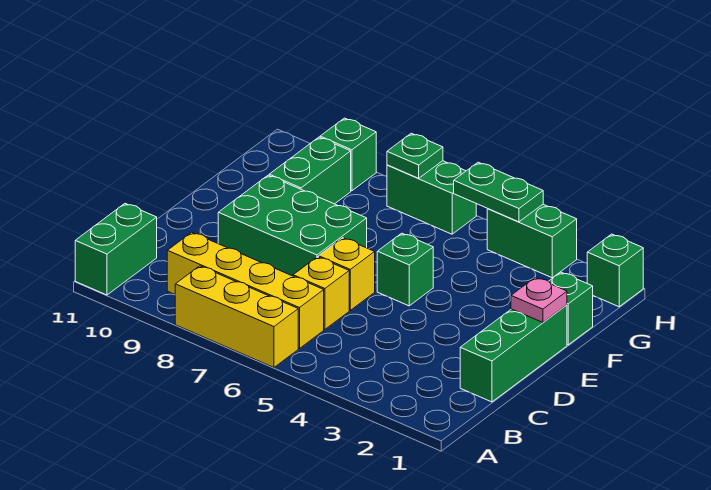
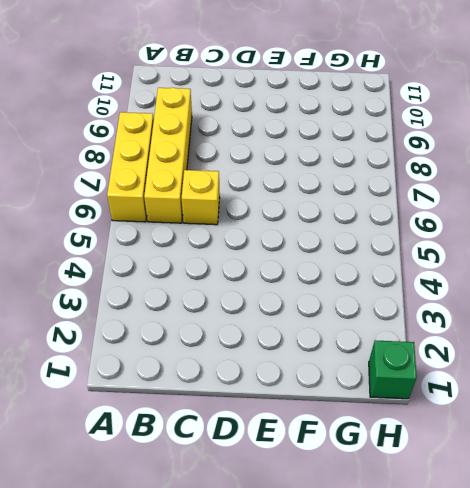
none -> green 1x2 brick [75,204,157,295]
none -> green 1x3 brick [460,305,567,402]
none -> yellow 1x1 brick [319,238,375,310]

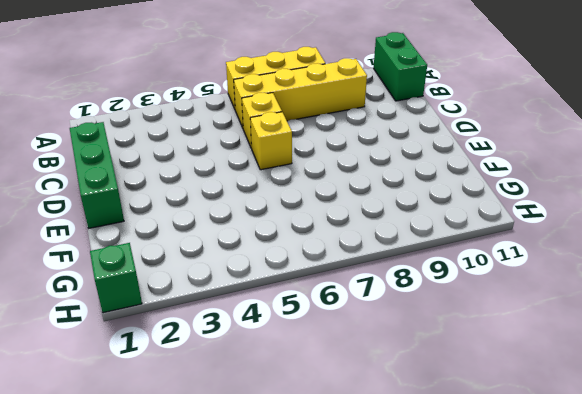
none -> green 2x3 brick [218,175,367,276]
none -> green 1x1 brick [377,233,433,306]
none -> green 1x1 brick [549,272,593,345]

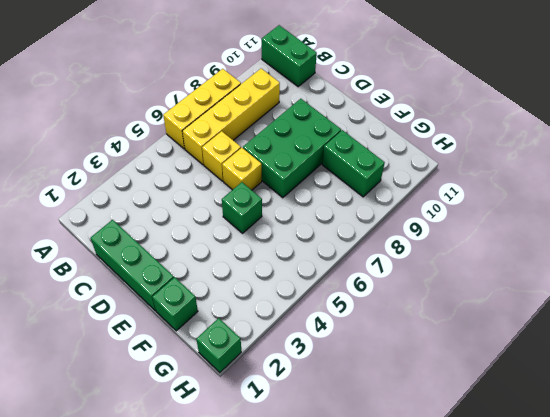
none -> green 1x2 brick [487,204,577,278]
none -> green 1x2 brick [387,161,476,234]
none -> green 1x1 brick [320,118,376,191]

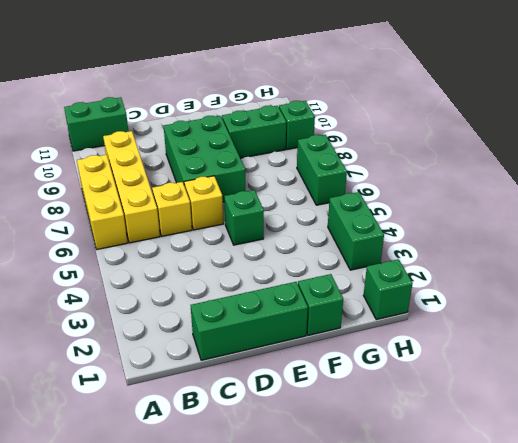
none -> pink 1x1 plate [511,277,567,322]
none -> green 1x2 plate [454,162,543,222]
none -> green 1x1 plate [387,133,443,178]

